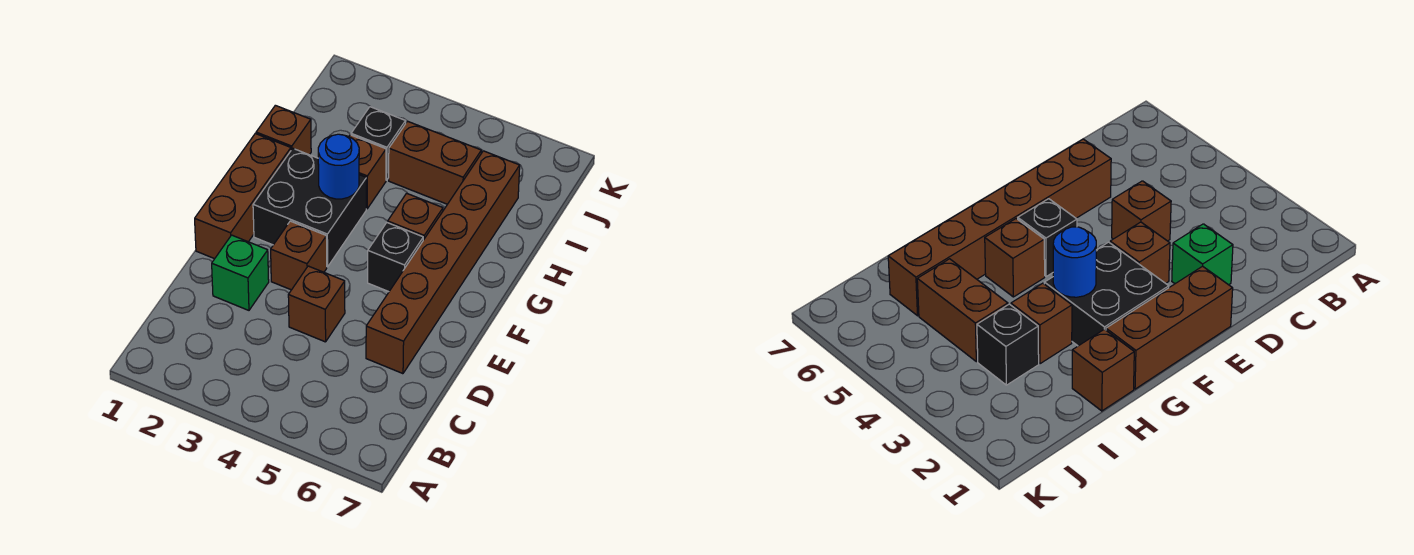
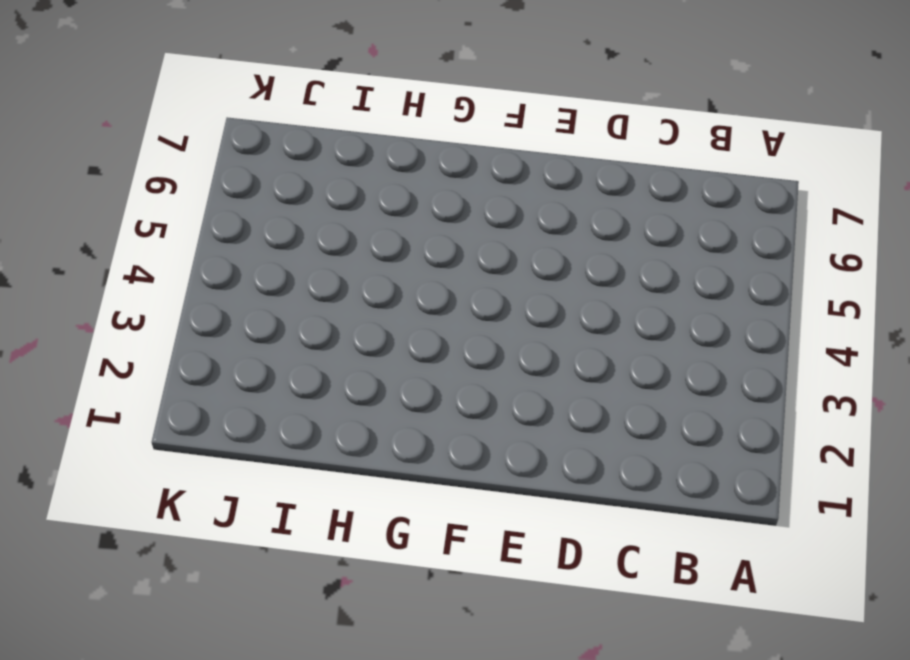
none -> green 1x1 brick [212,235,269,310]
none -> brown 1x1 brick [288,266,345,342]
none -> brown 1x6 brick [366,151,520,374]

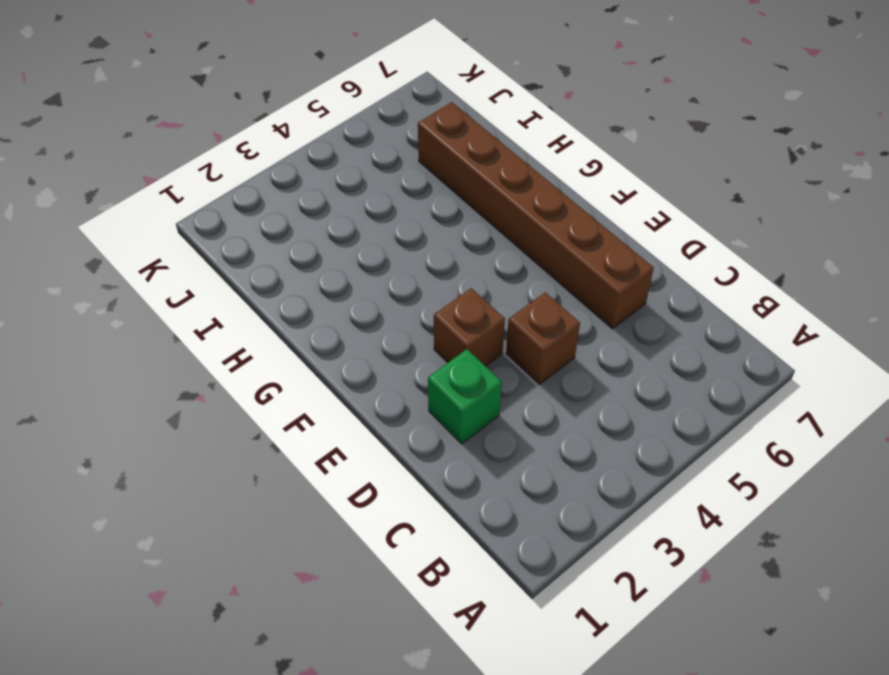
none -> brown 1x3 brick [195,134,291,259]
none -> black 2x2 brick [253,149,366,267]
none -> black 1x1 brick [368,223,423,292]

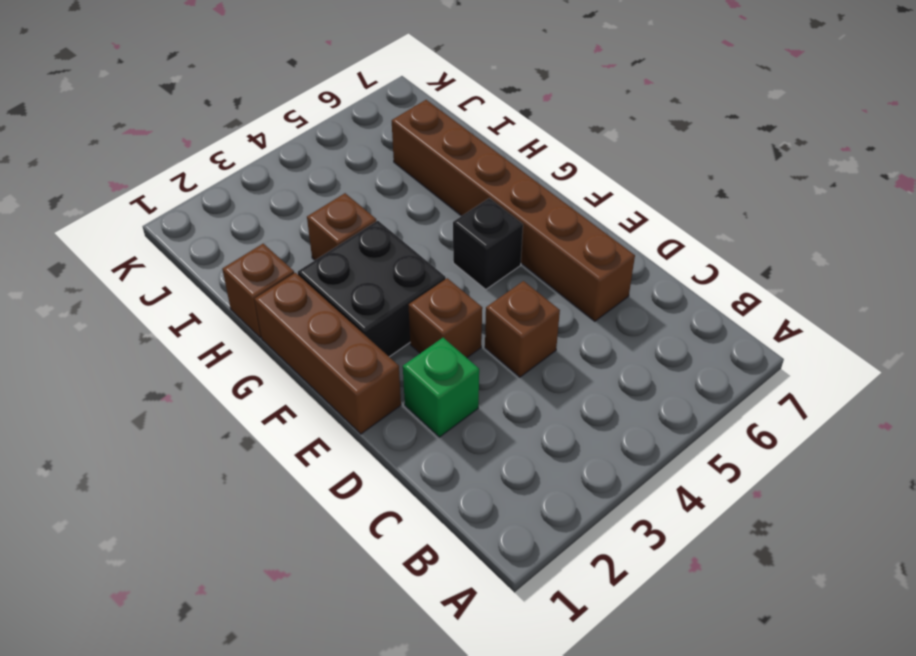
none -> brown 1x1 brick [388,193,443,240]
none -> black 1x1 brick [351,107,406,180]
none -> brown 1x2 brick [389,121,481,204]

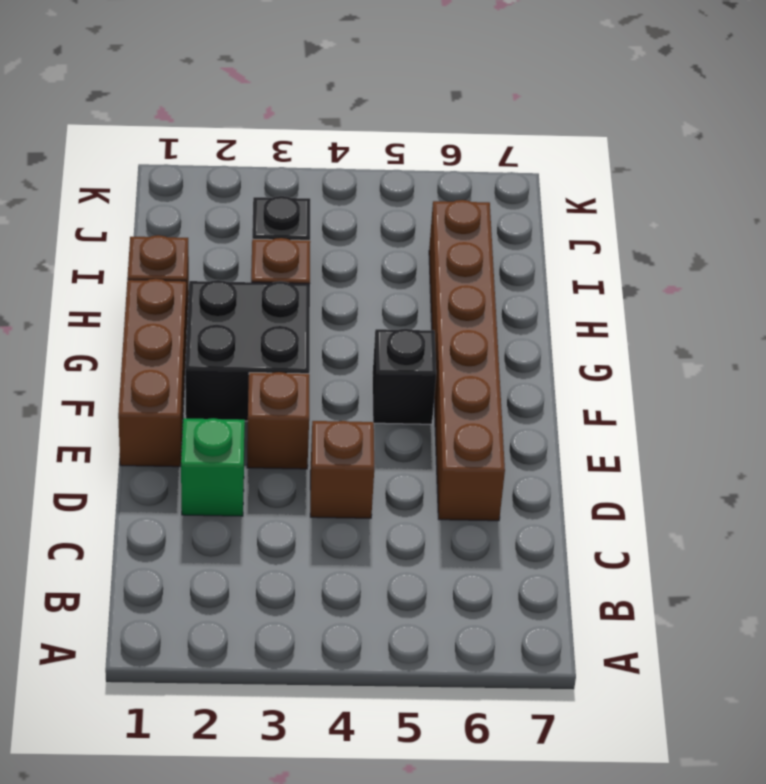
none -> brown 1x1 brick [388,193,443,240]
none -> brown 1x2 brick [389,121,481,204]
none -> blue 1x1 round brick [318,134,359,199]

